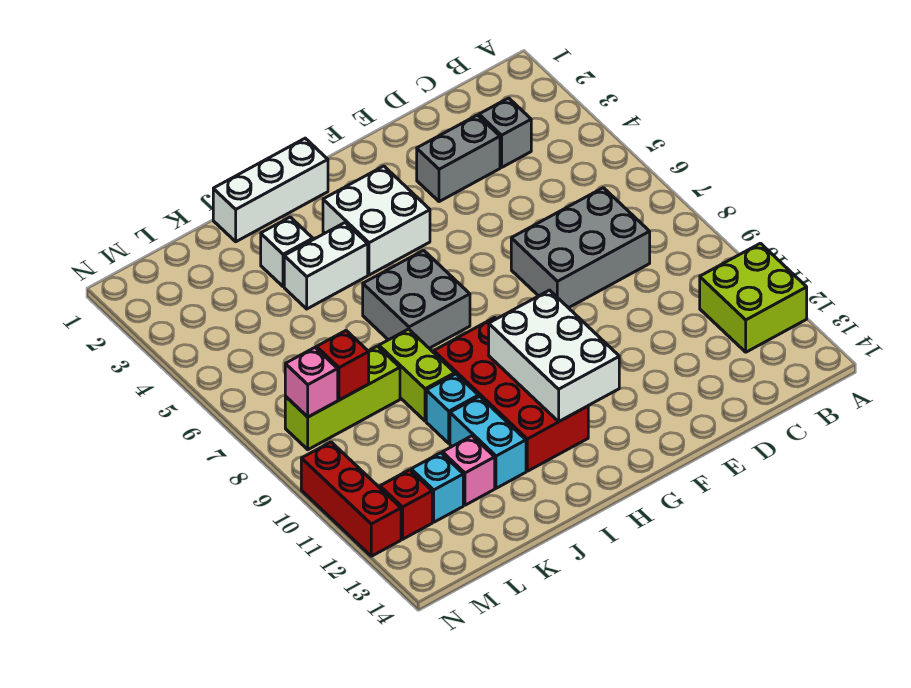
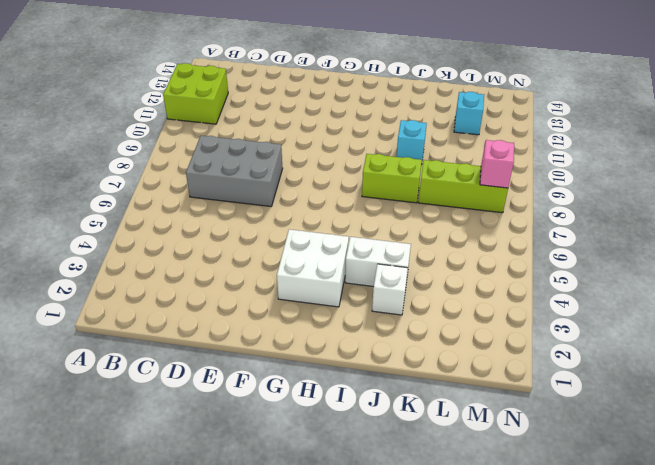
lime 1x2 brick [362,154,422,203] -> lime 1x2 brick turned to [379,329,455,421]
none -> grey 1x1 brick [479,98,531,167]
none -> grey 1x2 brick [417,115,500,202]
none -> white 1x3 brick [213,138,328,242]

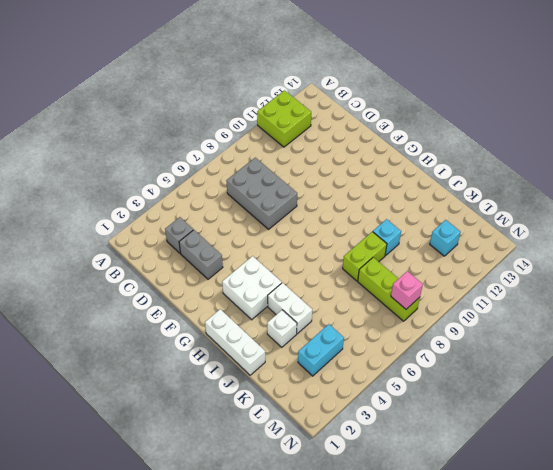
cyan 1x2 brick [298,324,344,376] -> cyan 1x2 brick moved to [450,396,526,488]
none -> grey 2x2 brick [363,250,470,348]
none -> red 2x4 brick [434,318,588,471]
none -> pink 1x1 brick [442,436,495,505]

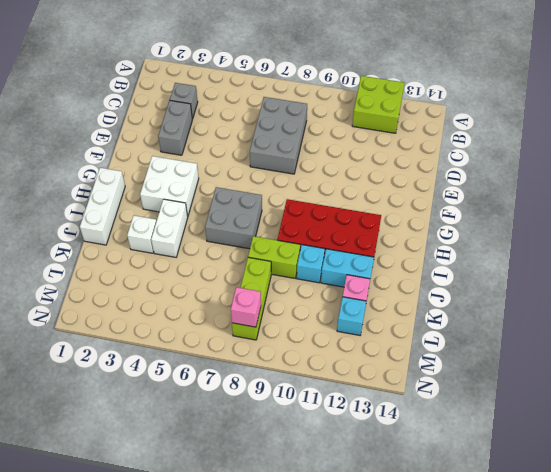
none -> red 1x1 brick [380,470,432,539]
none -> red 1x3 brick [301,442,401,556]
none -> white 2x3 brick [489,290,619,421]

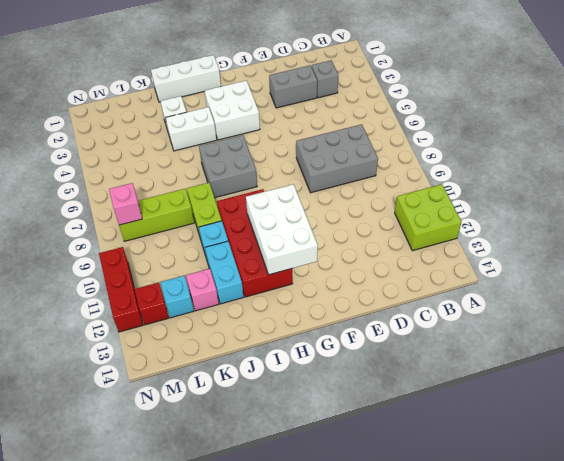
none -> red 1x1 brick [316,331,369,400]

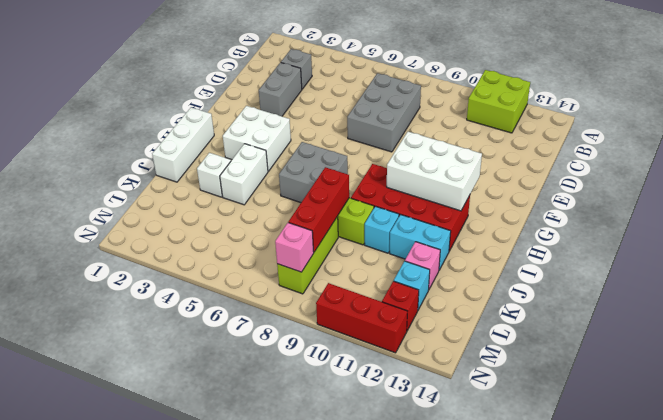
red 1x3 brick [289,167,349,252] -> red 1x1 brick [316,331,369,400]

